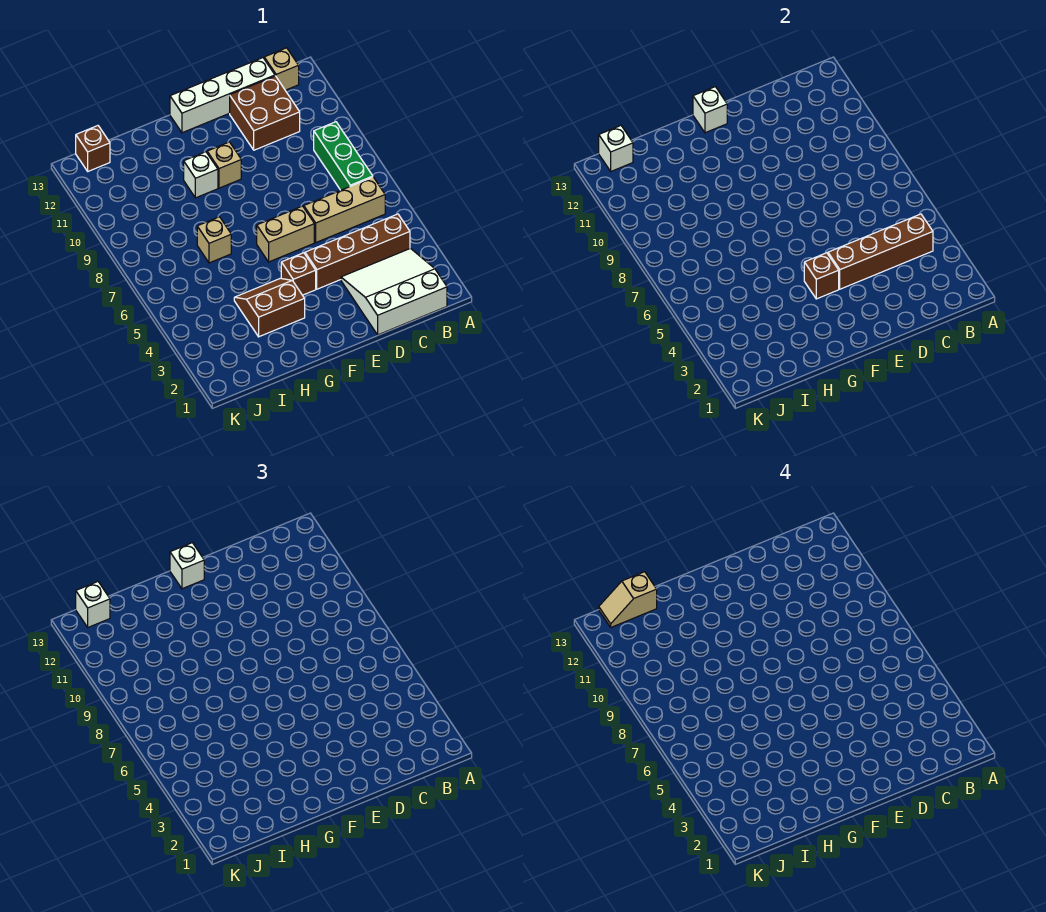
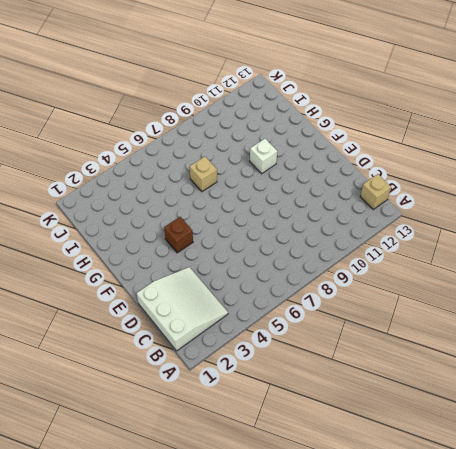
none -> brown 1x4 brick [305,214,410,289]
none -> tan 1x3 brick [304,177,385,242]
none -> green 1x3 brick [314,122,373,190]

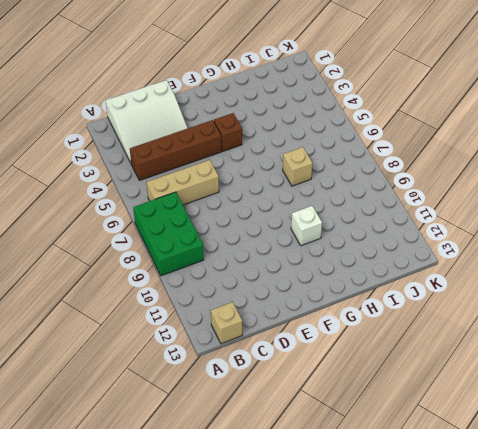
green 2x3 brick [133,192,204,276] -> green 1x3 brick [314,122,373,190]
none -> brown 2x2 brick [230,76,300,150]
none -> white 1x4 brick [170,58,275,133]
none -> tan 1x2 brick [257,206,314,262]

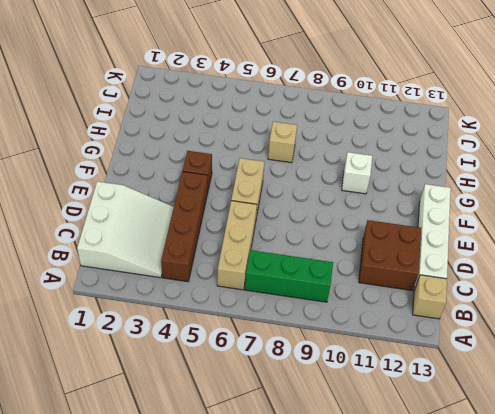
none -> tan 1x1 brick [207,142,241,188]
none -> brown 2x2 slope [234,278,305,337]
none -> brown 1x1 brick [76,126,110,171]

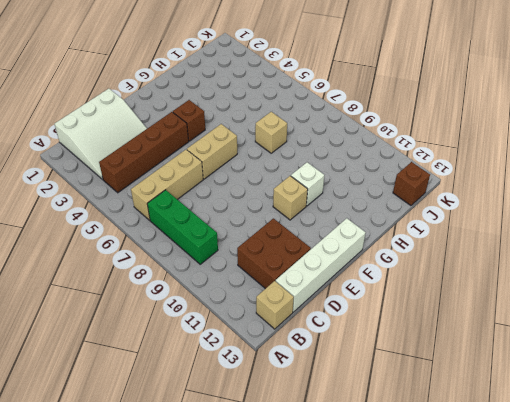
none -> brown 2x2 slope [234,278,305,337]
none -> brown 1x4 brick [828,214,933,289]
none -> brown 1x1 brick [804,253,839,299]

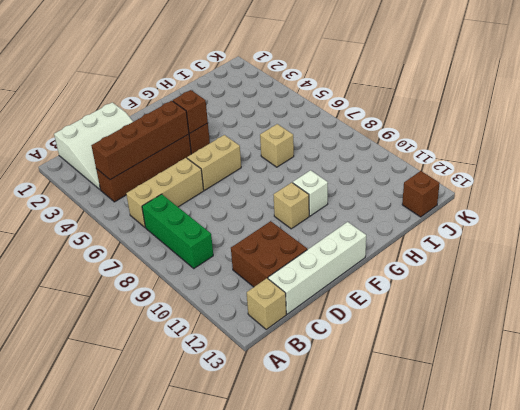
none -> brown 2x2 slope [234,278,305,337]
none -> white 1x1 brick [693,87,727,133]
none -> white 1x1 brick [599,126,633,171]

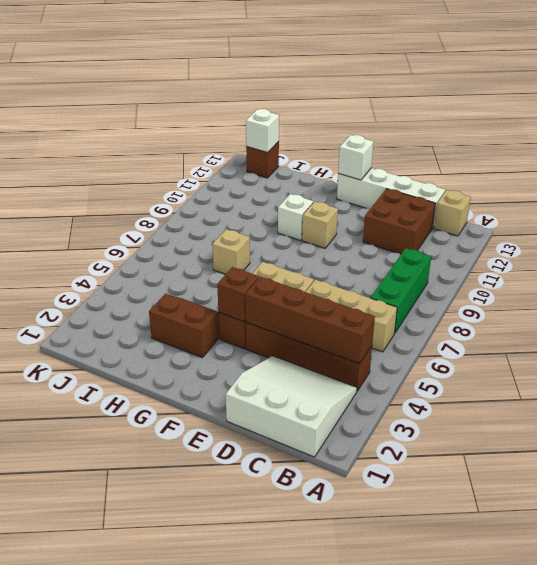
none -> white 1x1 brick [170,543,204,589]
none -> white 1x1 brick [76,582,110,627]
none -> tan 1x2 slope [599,572,657,627]

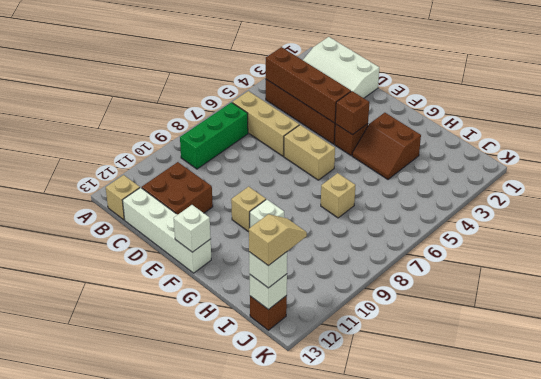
tan 1x2 slope [249,214,307,266] -> tan 1x2 slope turned to [599,572,657,627]
none -> white 1x1 brick [170,543,204,589]

